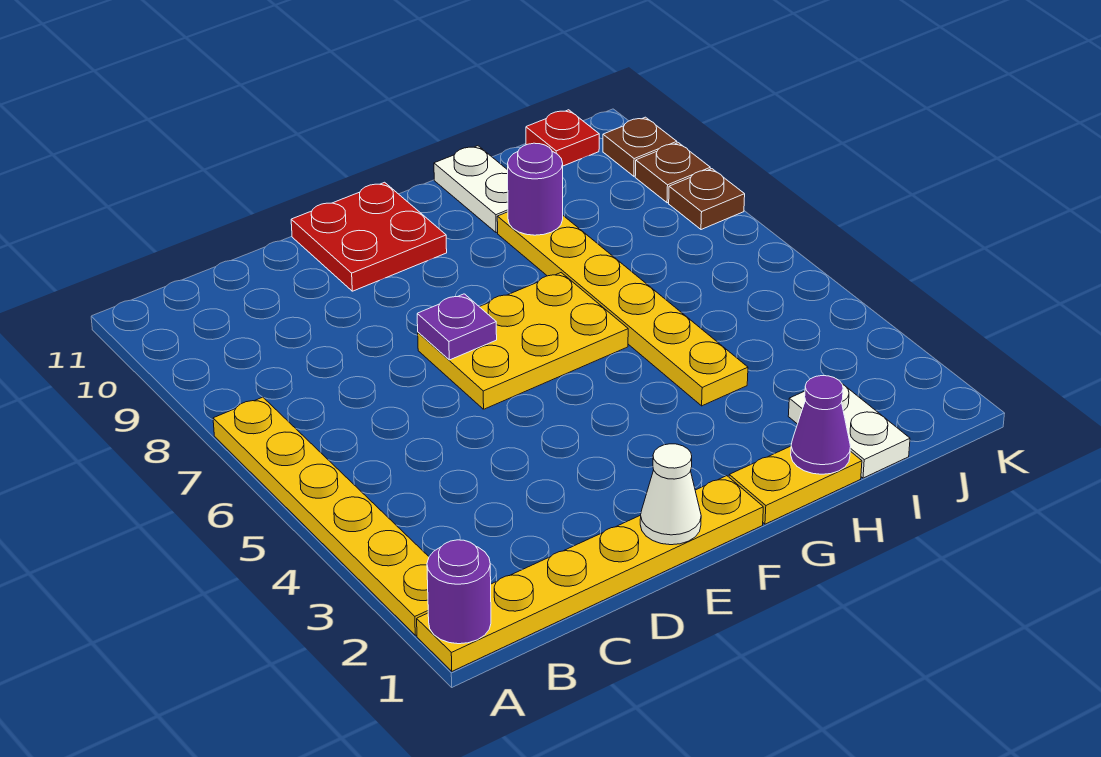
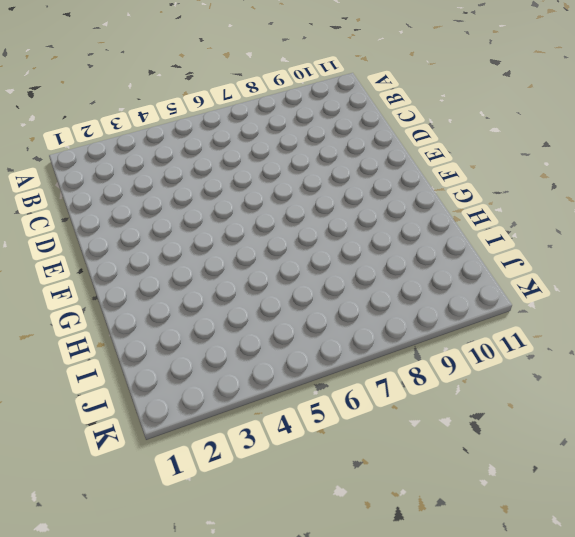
none -> yellow 1x6 plate [417,476,763,671]
none -> yellow 1x6 plate [213,397,429,635]
none -> yellow 2x3 plate [418,273,628,409]

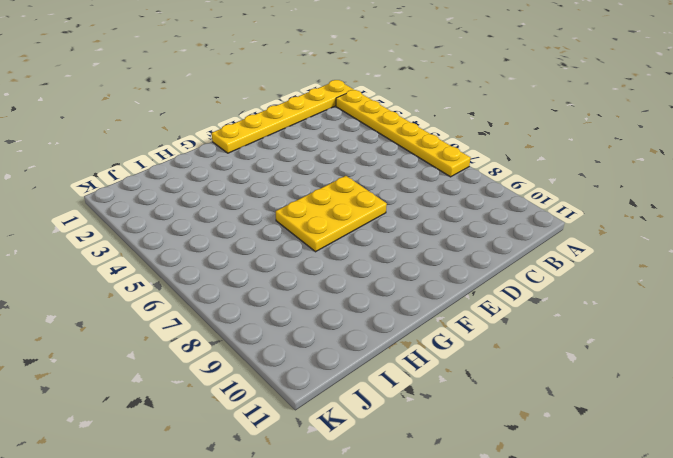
none -> red 2x2 plate [291,182,447,291]
none -> yellow 1x2 plate [729,446,862,524]
none -> yellow 1x6 plate [497,212,748,406]

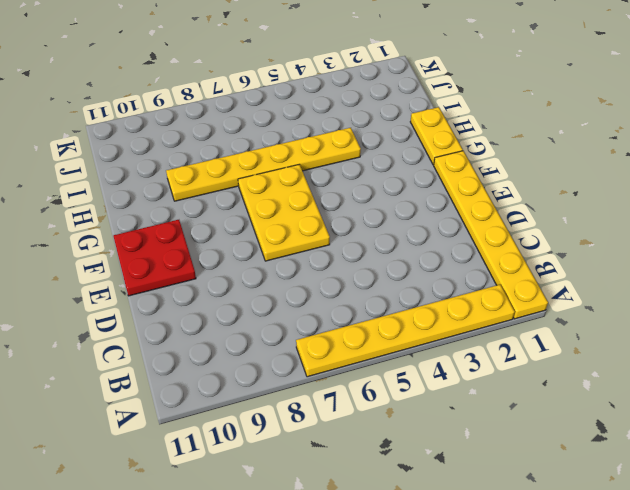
none -> white 1x2 plate [434,146,508,233]
none -> white 1x2 plate [788,384,910,478]
none -> red 1x1 plate [526,110,599,166]

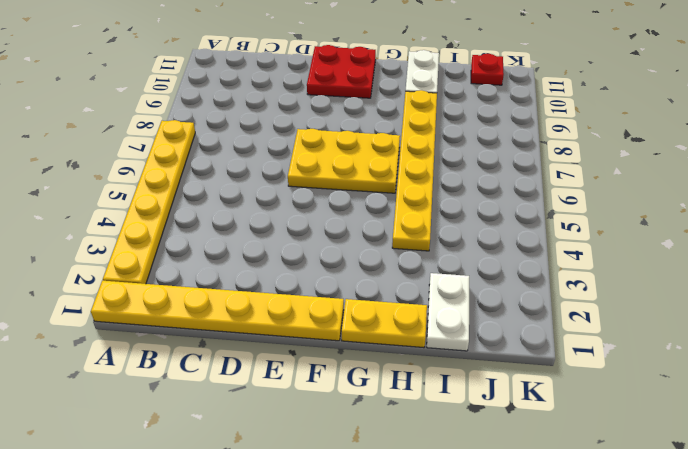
none -> brown 1x1 plate [669,169,745,230]
none -> brown 1x1 plate [635,143,710,203]
none -> brown 1x1 plate [603,117,677,176]

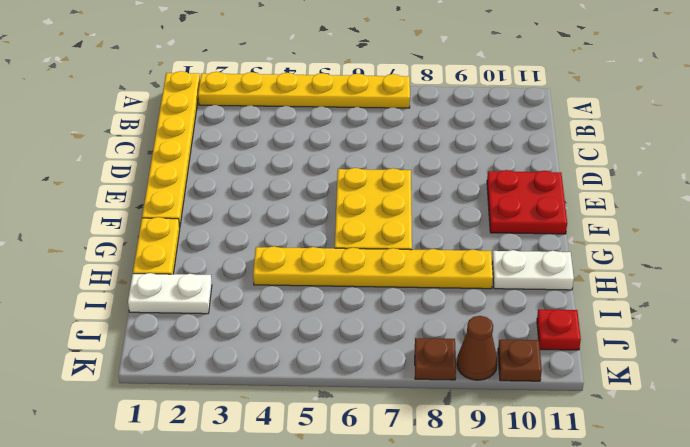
brown 1x1 cone [457,316,497,380] -> brown 1x1 plate [635,143,710,203]
none -> purple 1x1 round brick [427,540,491,644]
none -> white 1x1 cone [640,444,701,545]
none -> purple 1x1 plate [417,294,497,360]

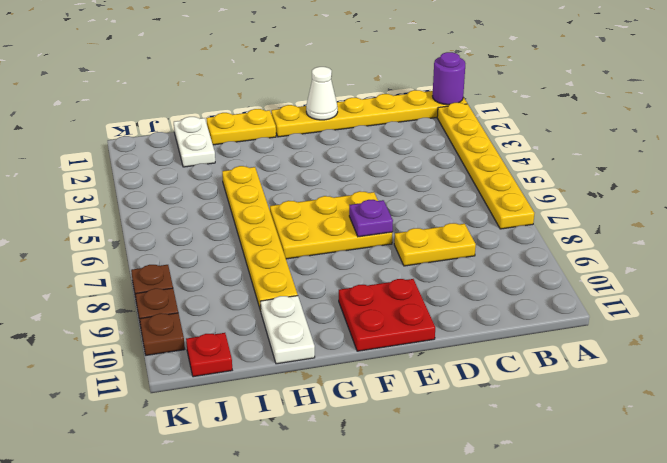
yellow 1x2 plate [394,223,476,266] -> none
none -> purple 1x1 cone [791,376,851,474]
none -> purple 1x1 round brick [508,143,563,235]

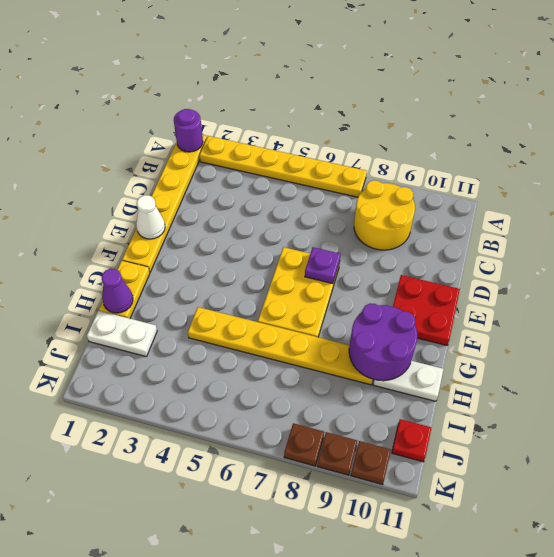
yellow 2x2 round brick [354,180,415,250] -> none
purple 2x2 round brick [349,304,417,381] -> purple 1x1 round brick [508,143,563,235]

